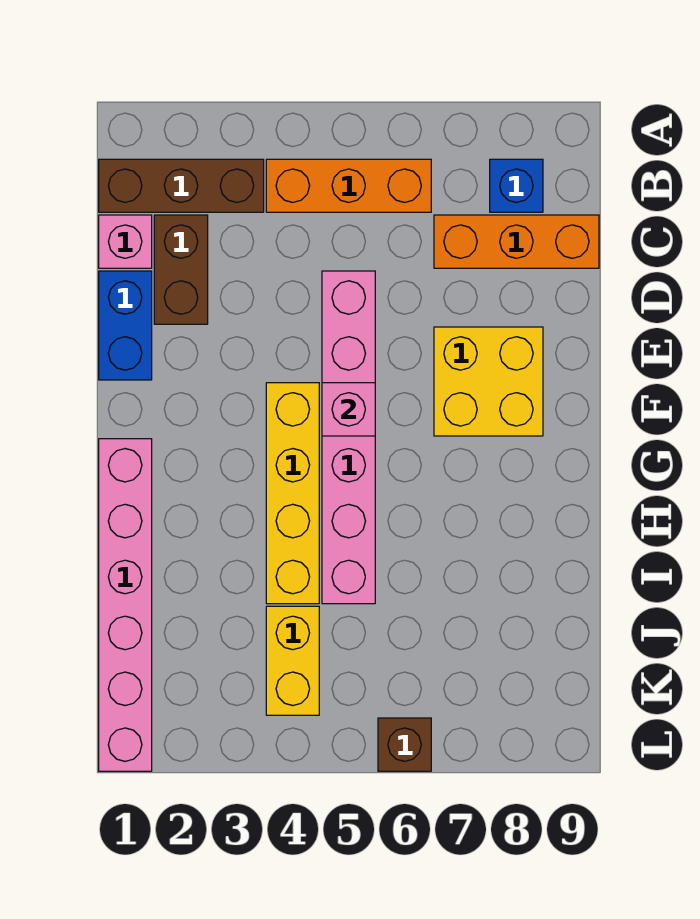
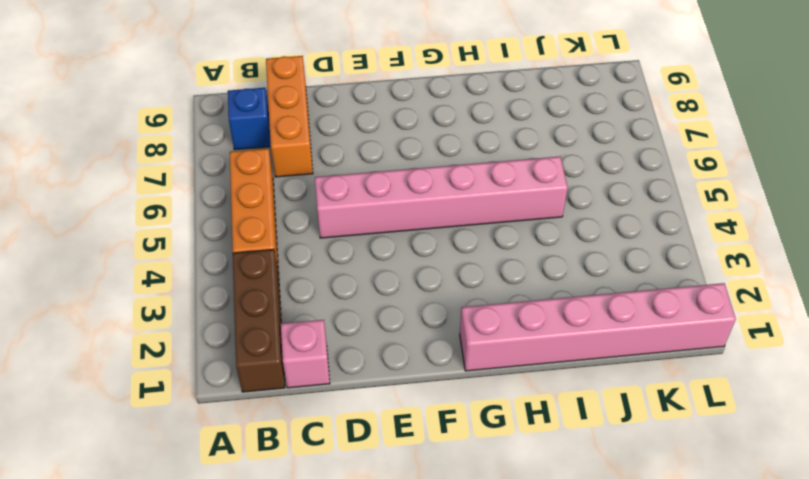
none -> brown 1x2 brick [154,215,208,324]
none -> blue 1x2 brick [99,271,152,380]
none -> yellow 2x2 brick [434,327,543,436]

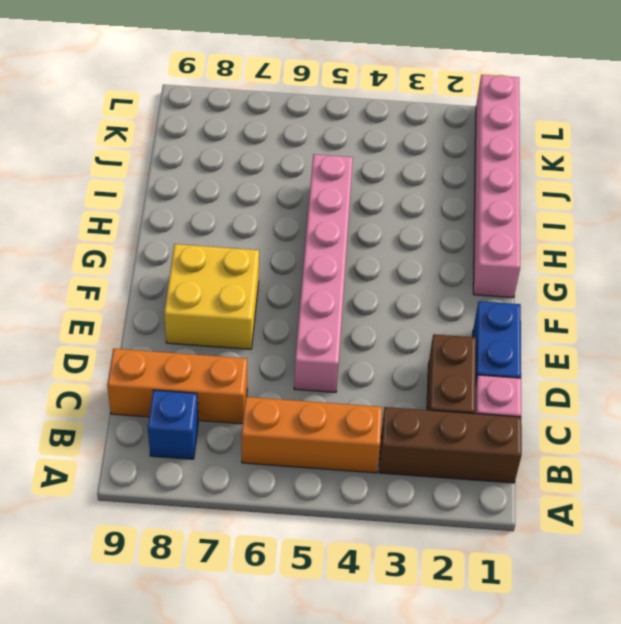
none -> yellow 1x4 brick [266,383,319,604]
none -> yellow 1x2 brick [266,606,319,715]
none -> brown 1x1 brick [378,718,431,771]

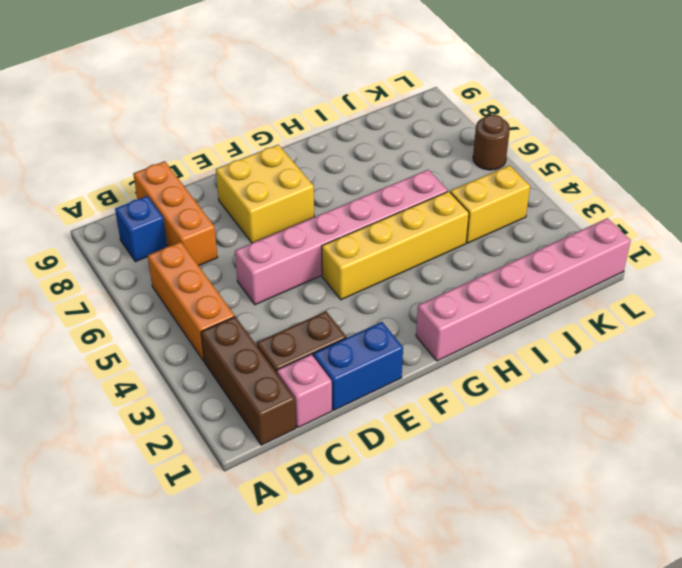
brown 1x1 round brick [473,115,510,170] -> brown 1x1 brick [378,718,431,771]
none -> pink 1x1 brick [322,383,375,436]

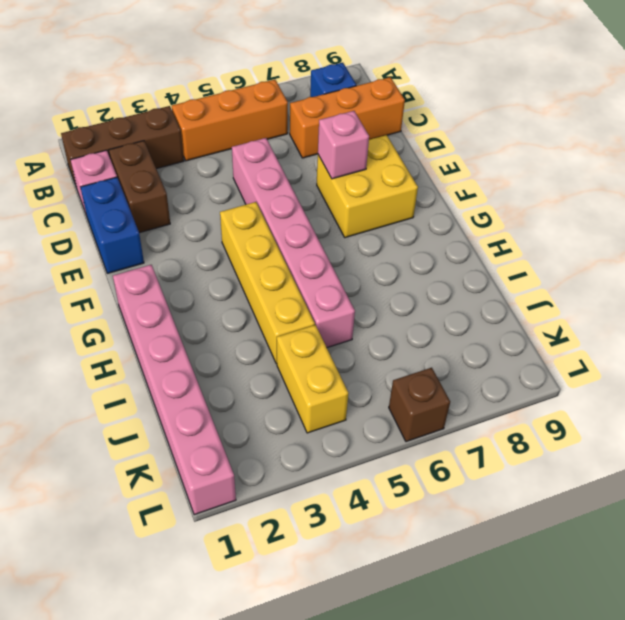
pink 1x1 brick [318,111,369,179] -> pink 1x1 brick moved to [322,383,375,436]

